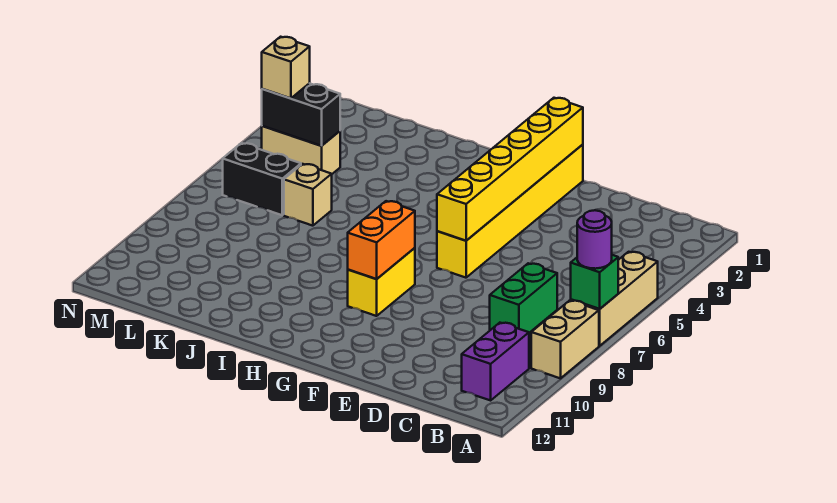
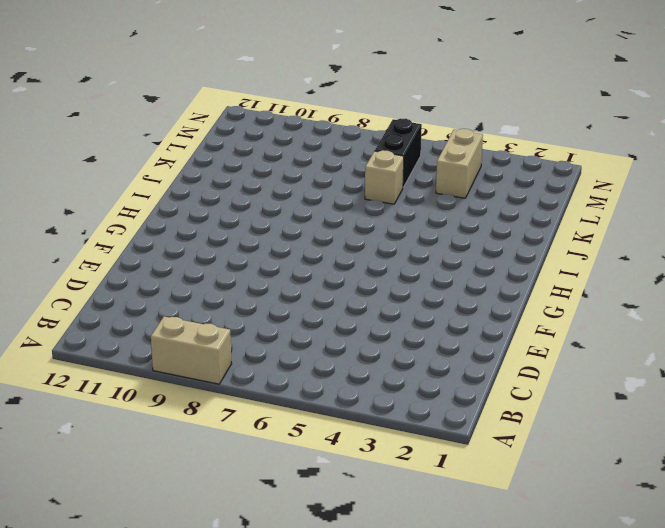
none -> tan 1x3 brick [571,252,658,346]
none -> purple 1x2 brick [462,323,529,400]
none -> green 1x2 brick [490,263,557,333]

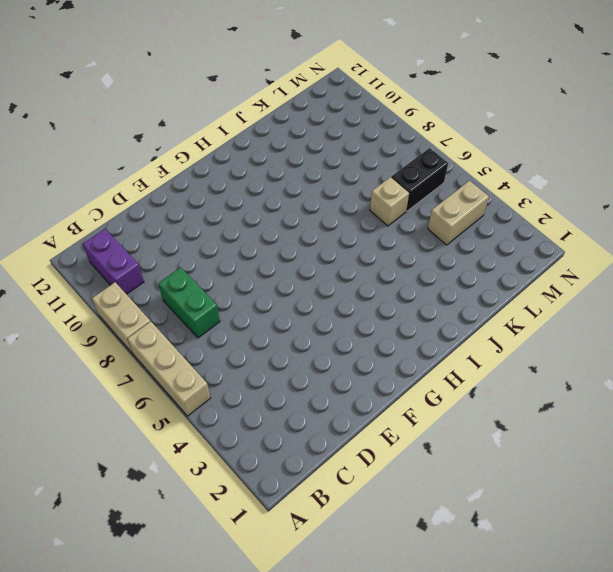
none -> yellow 1x6 brick [437,144,583,278]
none -> yellow 1x2 brick [348,248,415,316]
none -> green 1x1 brick [571,255,618,309]

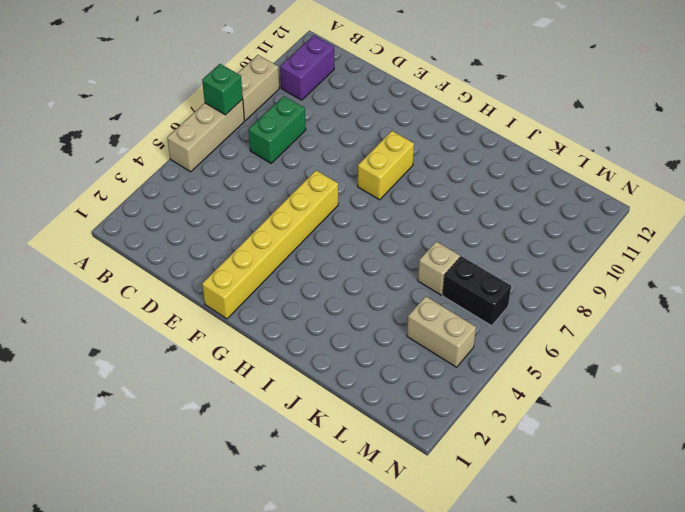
none -> yellow 1x6 brick [437,98,583,241]
none -> orange 1x2 brick [348,201,415,279]
none -> black 1x2 brick [262,83,340,146]

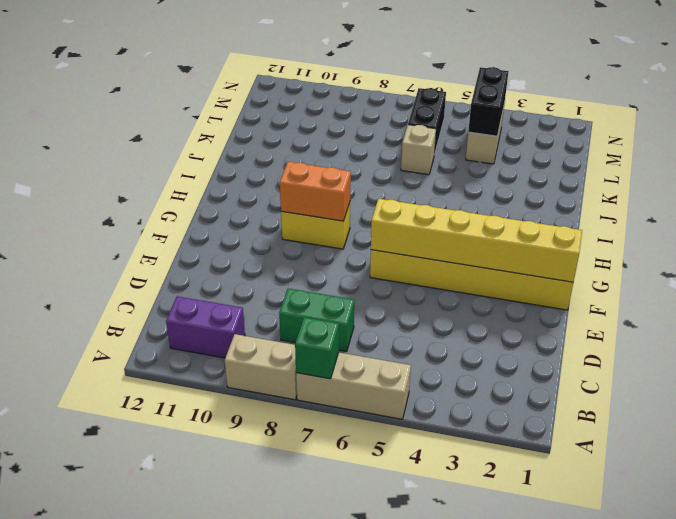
none -> purple 1x1 round brick [577,210,612,269]
none -> tan 1x1 brick [262,37,310,98]

